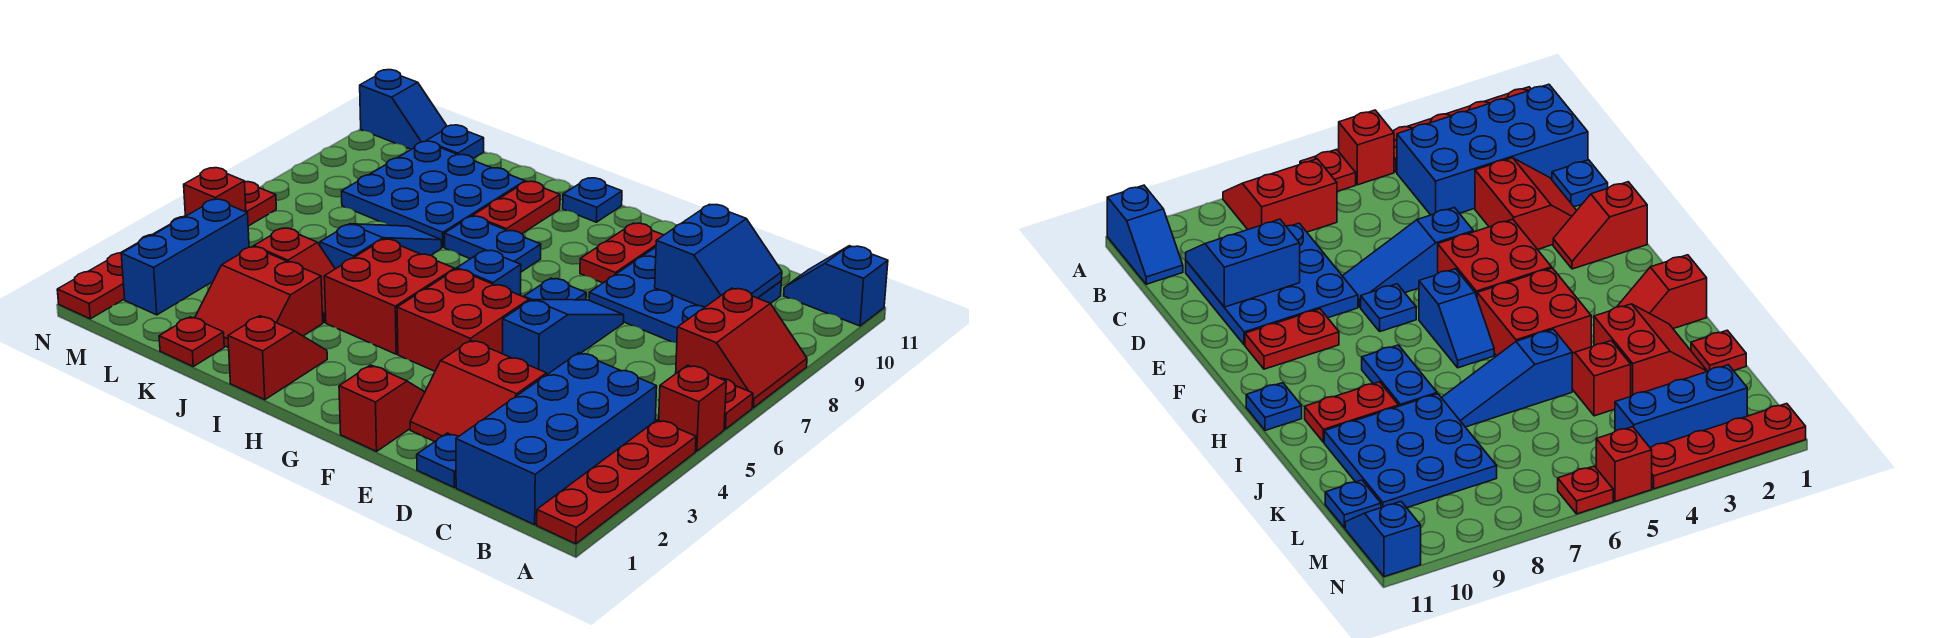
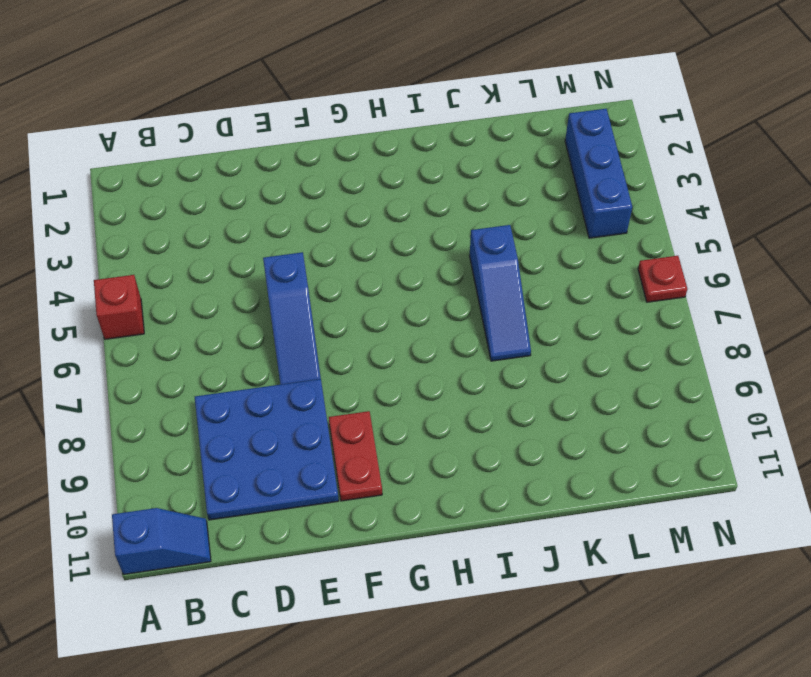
none -> red 1x4 plate [537,420,696,544]
none -> red 1x1 plate [720,378,753,429]
none -> red 2x2 slope [676,288,807,408]
none -> blue 2x4 brick [456,353,657,525]

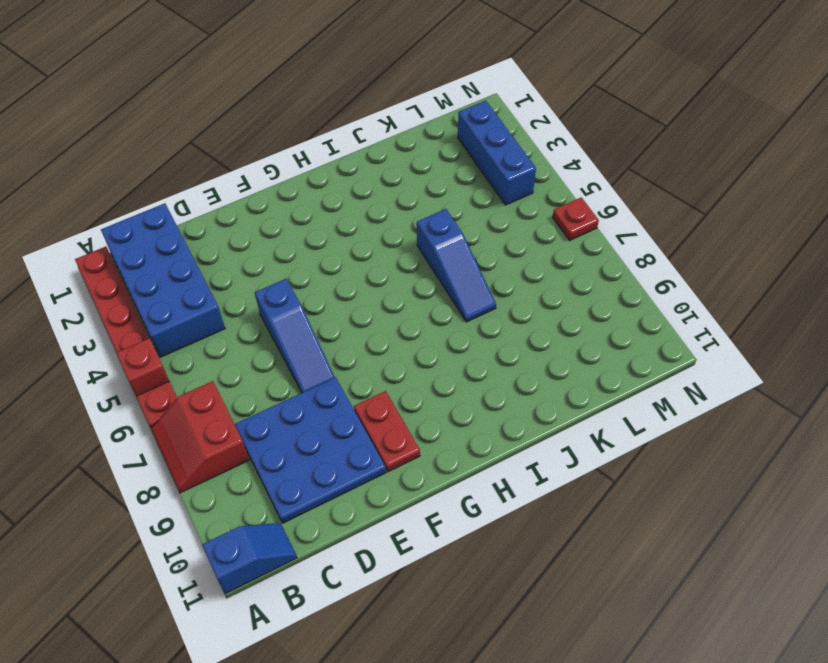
none -> blue 1x1 plate [417,433,459,487]
none -> red 2x2 slope [410,340,547,441]
none -> red 1x2 slope [339,365,425,451]
none -> red 2x2 brick [397,269,529,371]

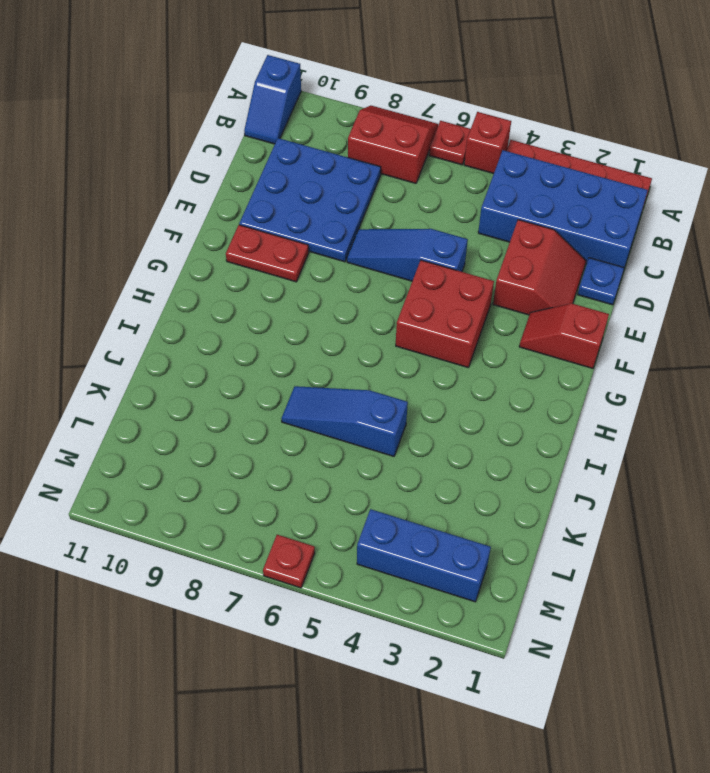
none -> blue 1x1 plate [524,278,586,301]
none -> blue 1x2 slope [456,250,521,295]
none -> red 2x2 brick [324,239,455,354]
none -> blue 1x2 plate [444,216,541,272]

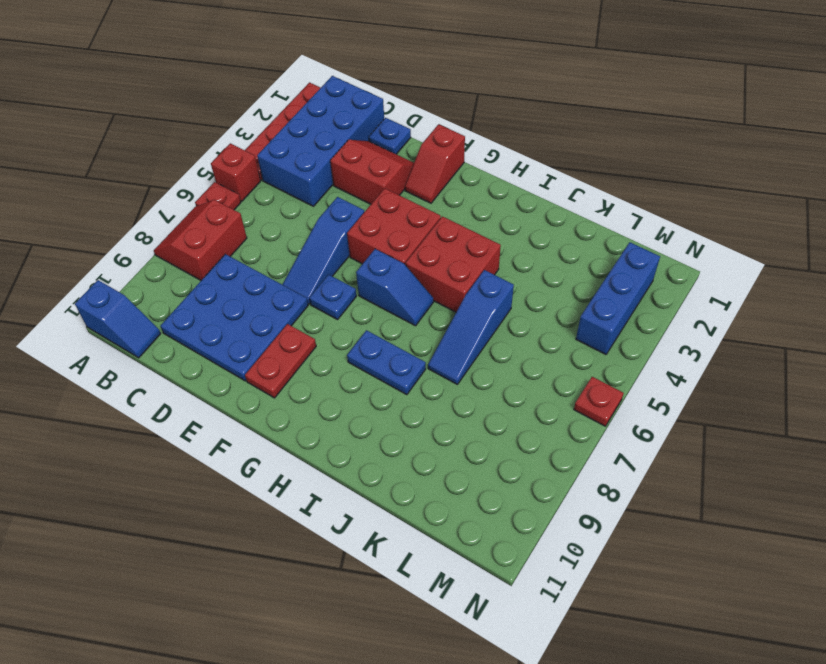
none -> blue 1x1 plate [563,178,622,222]
none -> red 1x2 slope [228,316,327,400]
none -> red 1x2 plate [473,181,560,234]
none -> red 2x2 slope [195,247,323,348]

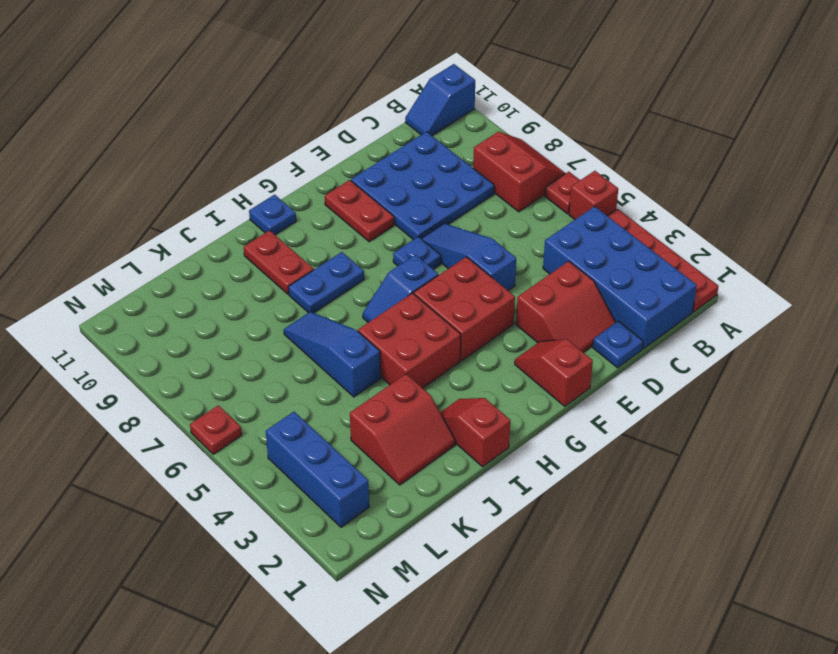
none -> red 1x2 slope [254,228,335,322]
none -> blue 3x3 plate [341,141,525,247]
none -> red 1x1 plate [159,317,224,366]
none -> blue 1x1 plate [426,125,484,158]

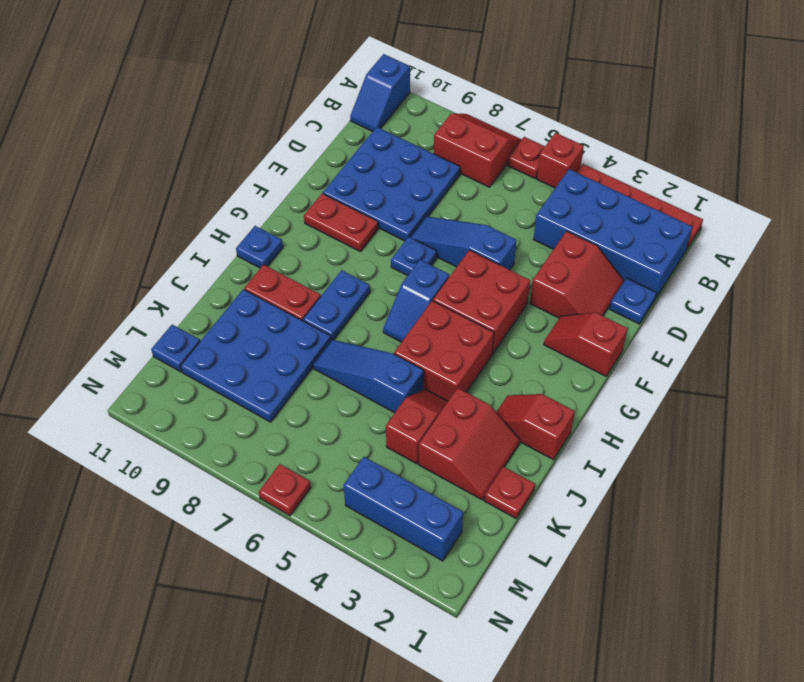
none -> blue 1x2 slope [360,70,447,149]
none -> red 1x4 plate [57,217,184,319]
none -> red 1x1 brick [184,168,246,216]
none -> blue 2x2 slope [655,204,782,307]

